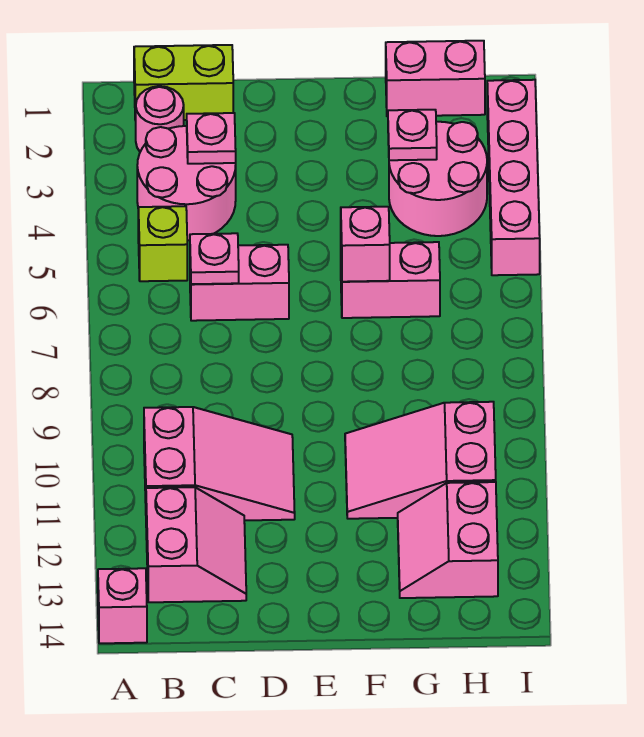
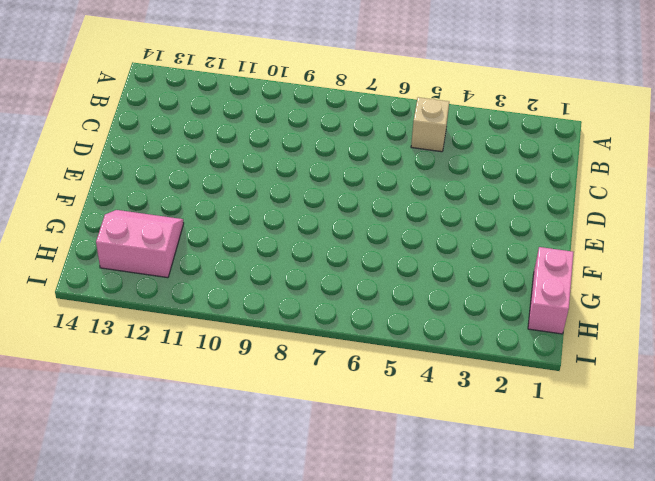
tan 1x1 brick [411,97,449,152] -> lime 1x1 brick [138,206,187,281]
none -> pink 1x1 brick [98,568,147,643]
none -> lime 1x2 brick [134,45,233,120]
none -> pink 1x1 round brick [136,86,184,152]

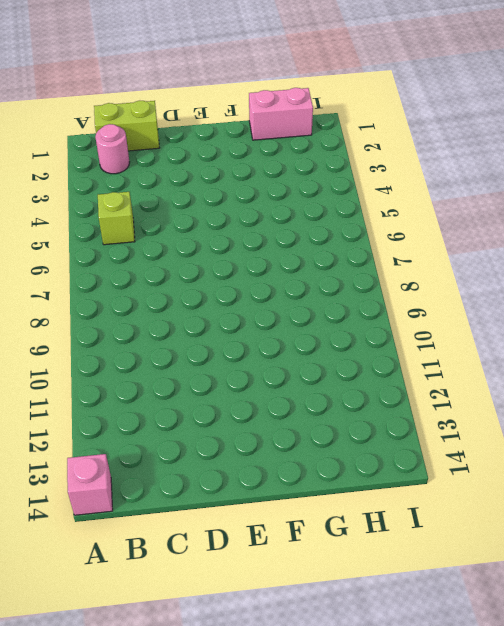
none -> pink 2x2 round brick [137,126,236,240]
none -> pink 2x3 slope [144,407,295,520]
none -> pink 2x2 slope [146,487,246,602]

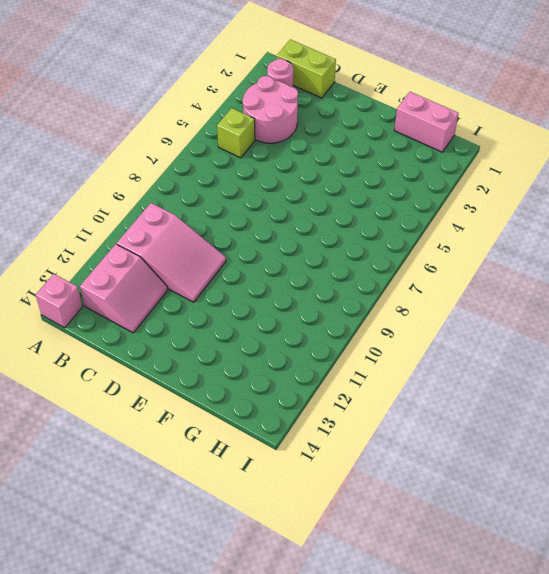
none -> pink 1x2 brick [190,245,289,321]
none -> pink 1x2 brick [341,242,440,318]
none -> pink 2x3 slope [345,402,496,519]

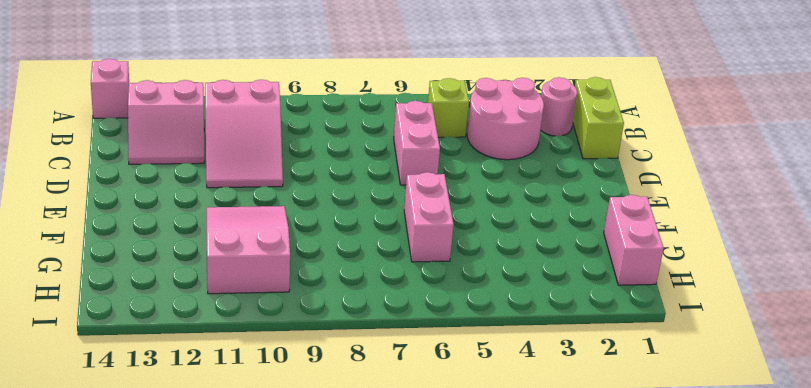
none -> pink 2x2 round brick [389,122,487,236]
none -> pink 2x2 slope [398,482,498,598]
none -> pink 1x4 brick [487,80,540,275]

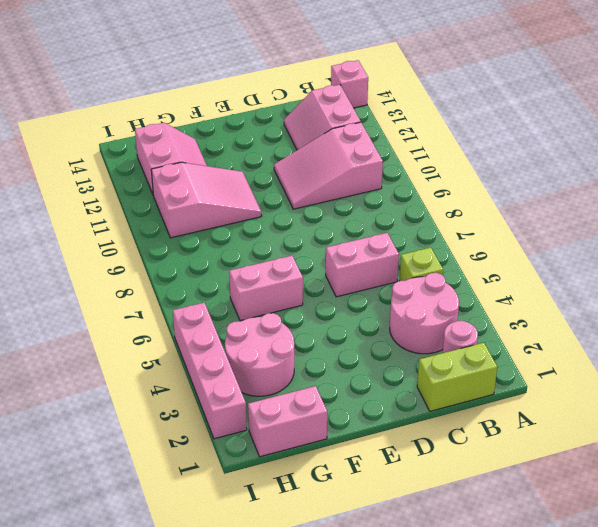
none -> pink 1x1 plate [187,113,236,164]
none -> pink 1x1 plate [190,233,239,284]
none -> pink 1x1 brick [341,207,390,282]

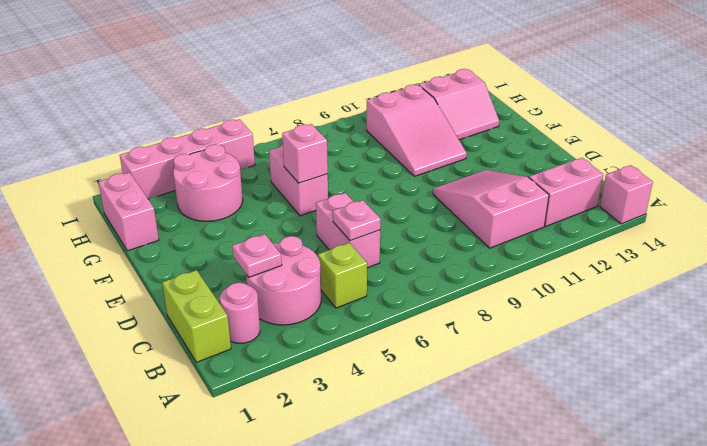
none -> pink 1x1 plate [388,110,437,160]

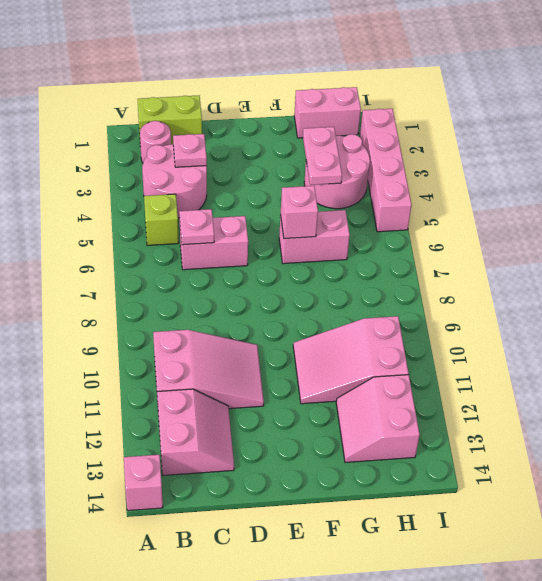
pink 1x2 plate [303,127,342,185] -> pink 1x1 plate [388,110,437,160]

